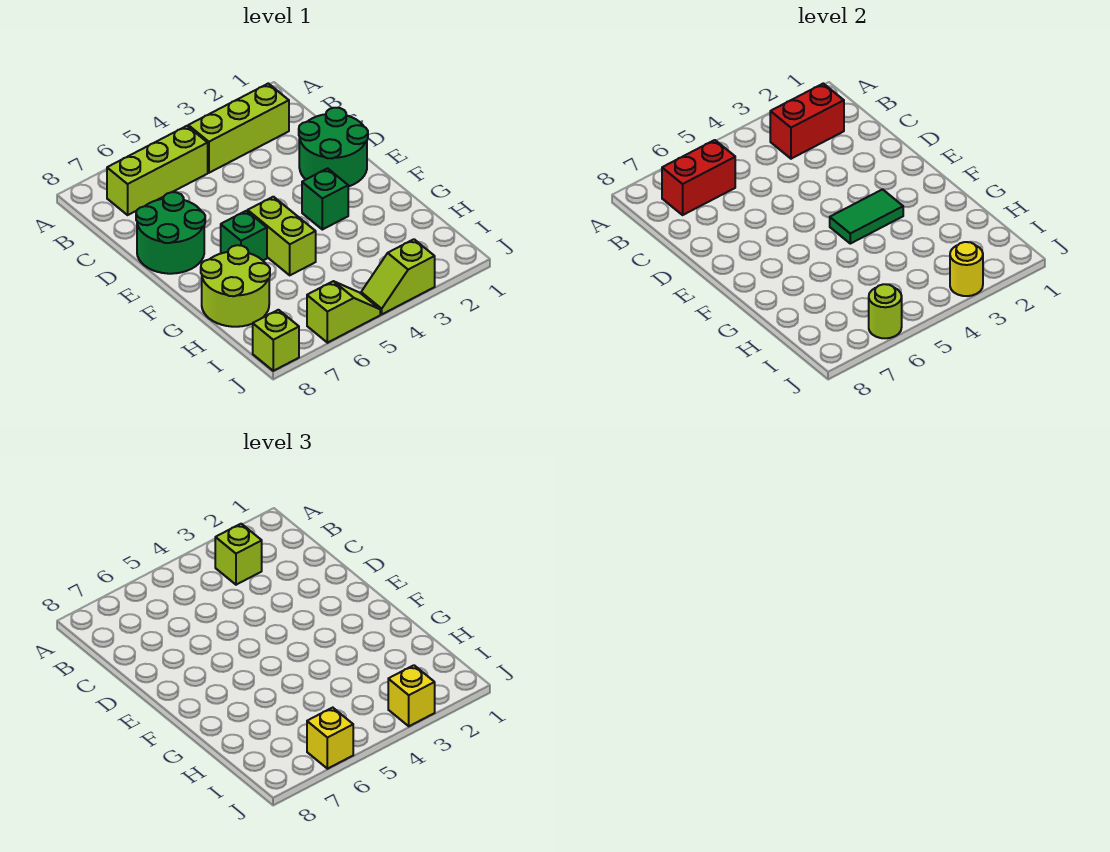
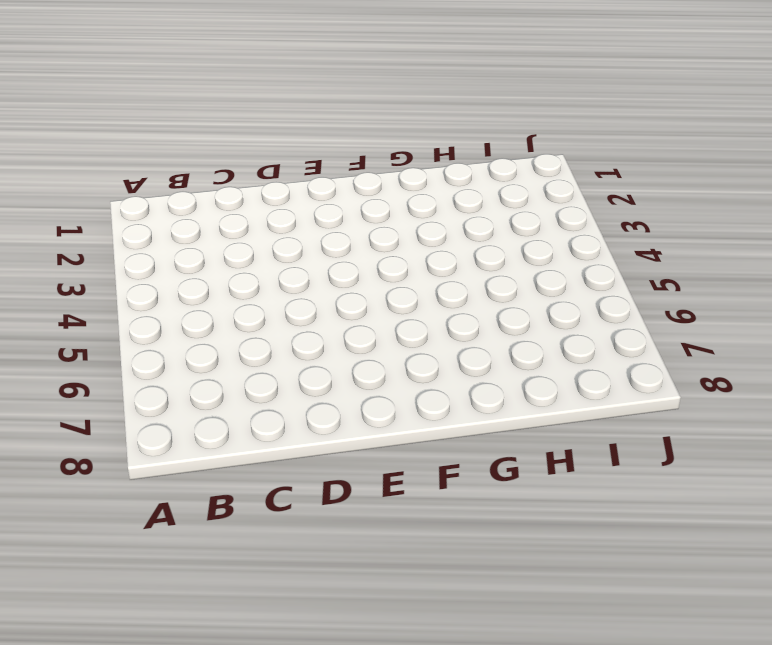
none -> lime 1x3 brick [188,83,289,173]
none -> lime 1x3 brick [107,126,208,215]
none -> green 2x2 round brick [299,108,368,187]

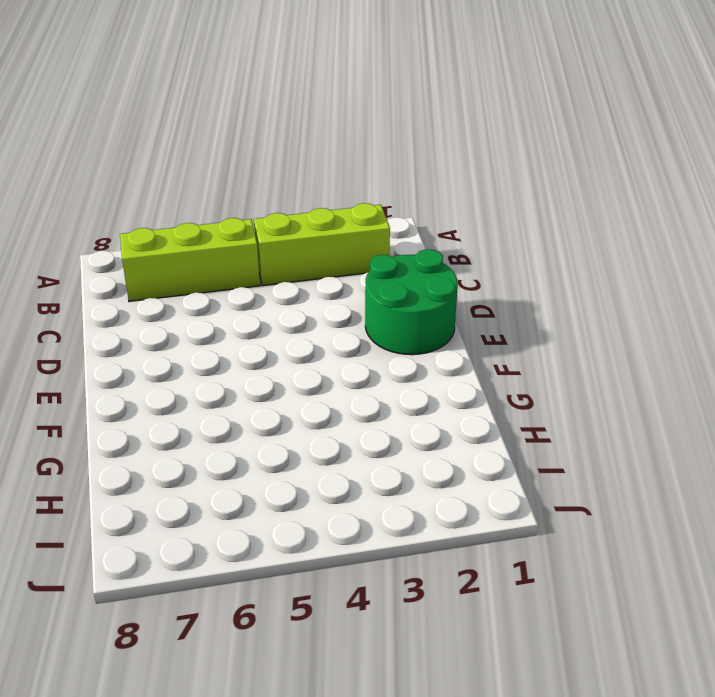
none -> green 2x2 round brick [136,192,205,274]
none -> green 1x1 brick [302,168,348,230]
none -> lime 1x2 brick [248,197,316,275]

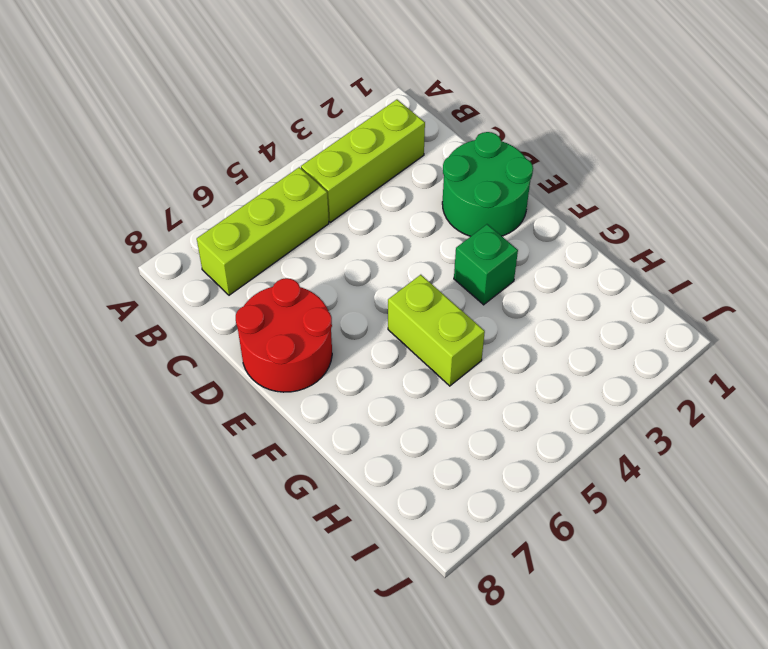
red 2x2 round brick [236,278,332,392] -> green 2x2 round brick [136,192,205,274]
none -> green 1x1 brick [221,211,267,260]
none -> lime 2x2 round brick [201,245,270,327]
none -> lime 1x2 slope [361,239,435,314]

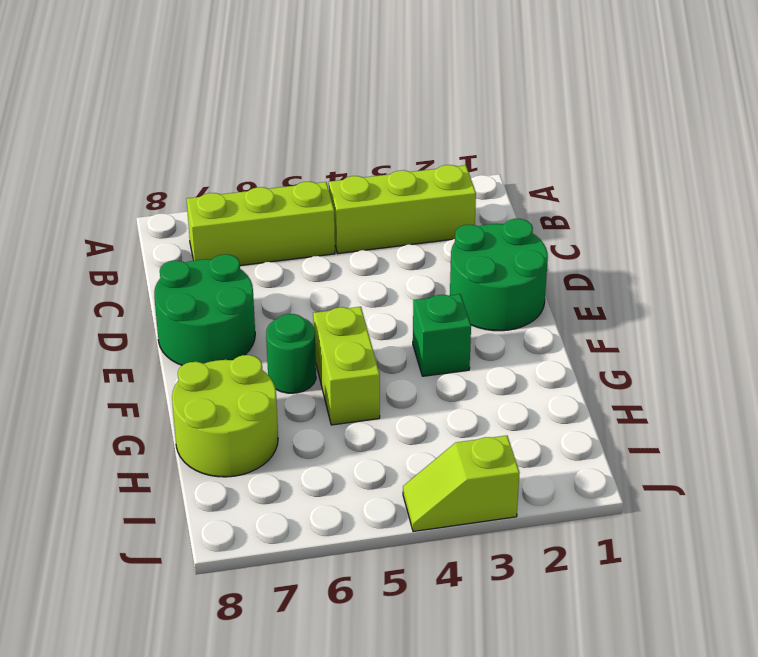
green 1x1 round brick [266,314,316,393] -> green 1x1 brick [221,211,267,260]
none -> lime 1x2 slope [307,281,380,343]
none -> lime 1x1 brick [253,310,299,371]
none -> red 1x2 brick [770,83,844,159]

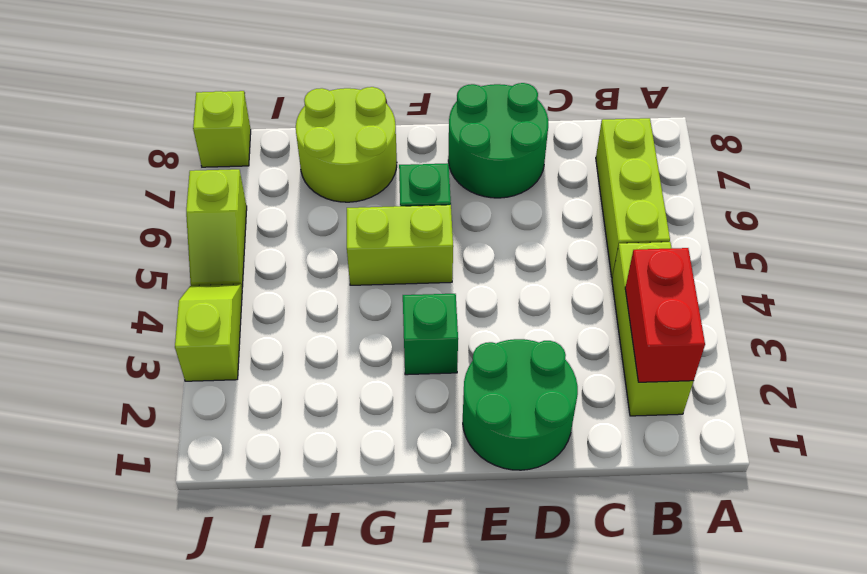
none -> red 1x2 brick [662,140,735,215]
none -> green 1x2 tile [830,189,903,244]
none -> yellow 1x1 round brick [950,242,983,296]

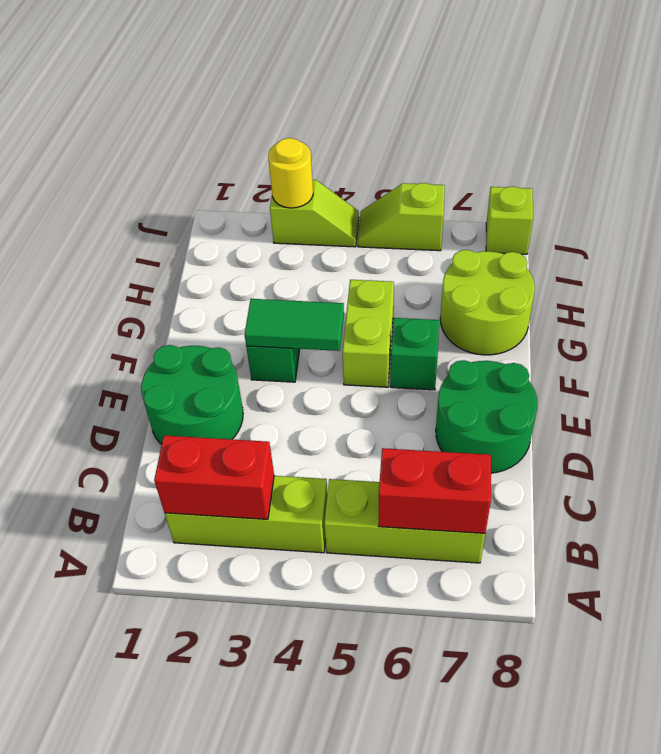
none -> lime 1x1 round brick [869,284,902,338]
none -> lime 1x1 brick [215,524,262,585]
none -> yellow 1x1 brick [388,665,435,726]

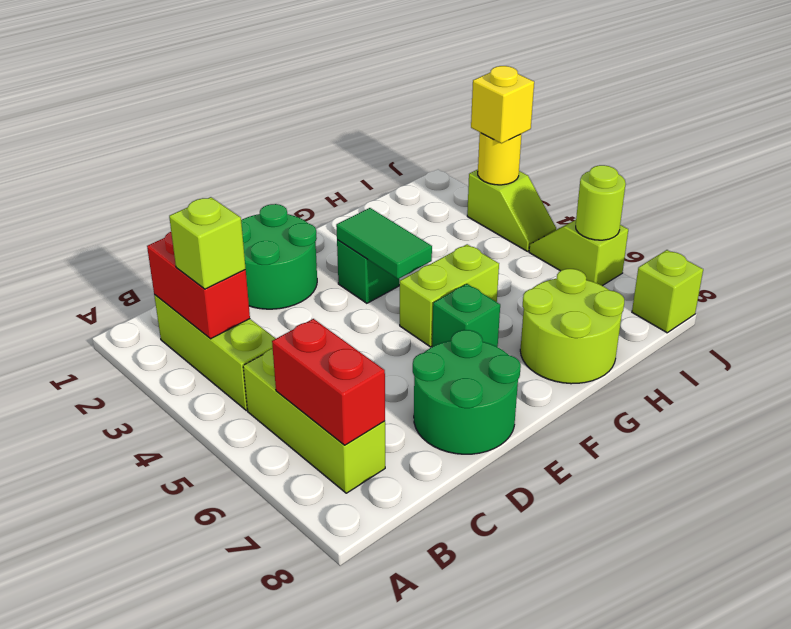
none -> yellow 1x1 brick [307,708,353,769]

